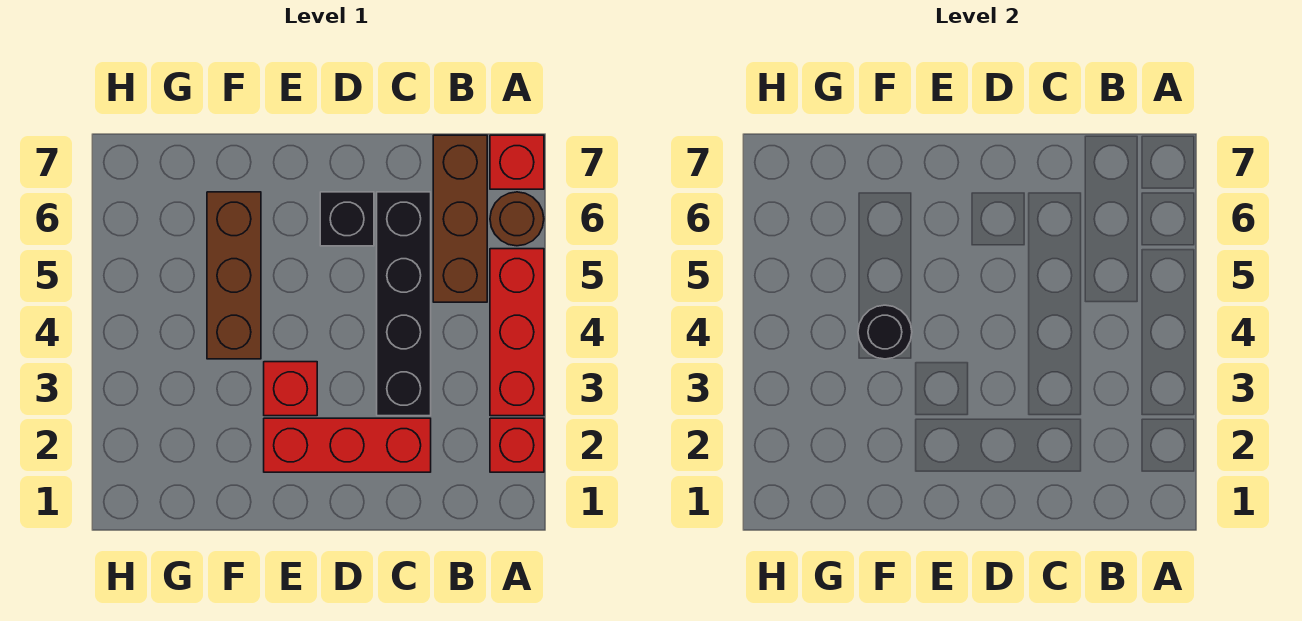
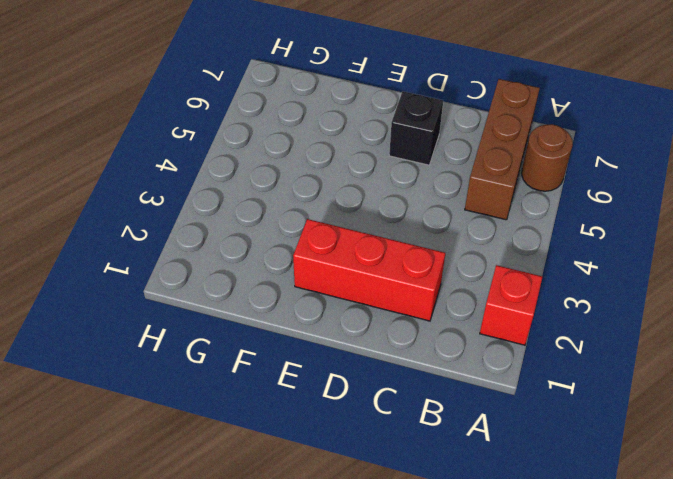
none -> red 1x3 brick [490,249,544,416]
none -> red 1x1 brick [490,135,544,189]

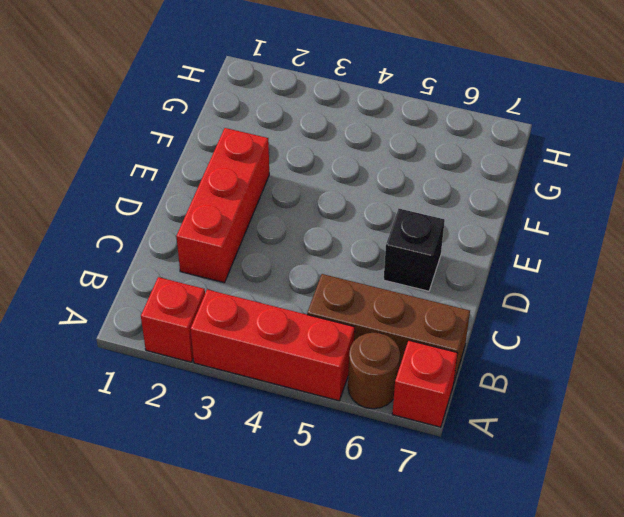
none -> black 1x4 brick [377,192,431,416]
none -> red 1x1 brick [264,362,317,416]

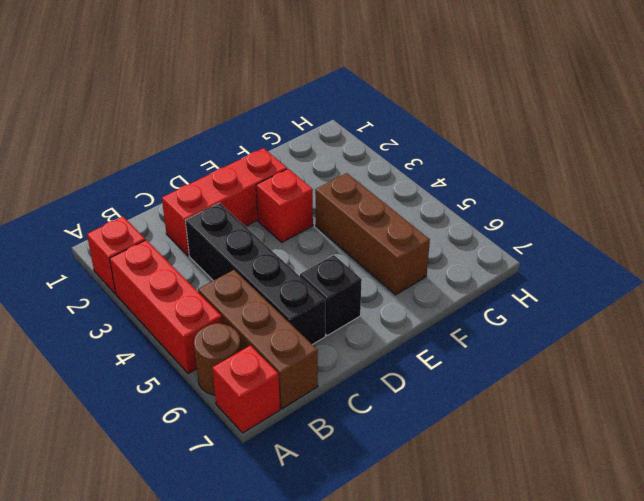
none -> black 1x1 round brick [858,305,912,359]

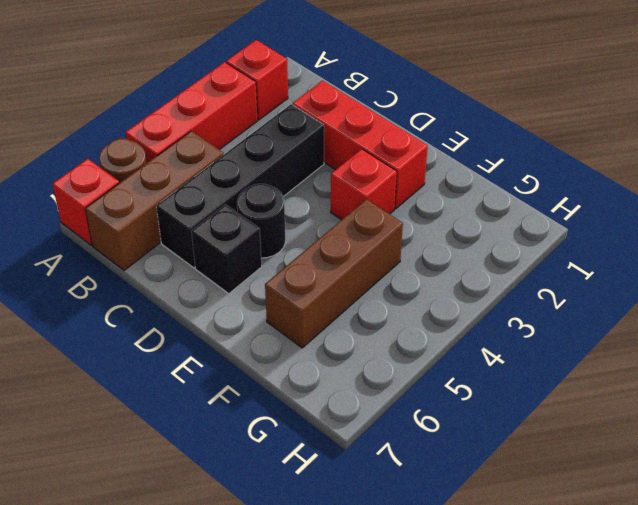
black 1x1 round brick [237,184,285,258] -> black 1x1 round brick moved to [858,305,912,359]

